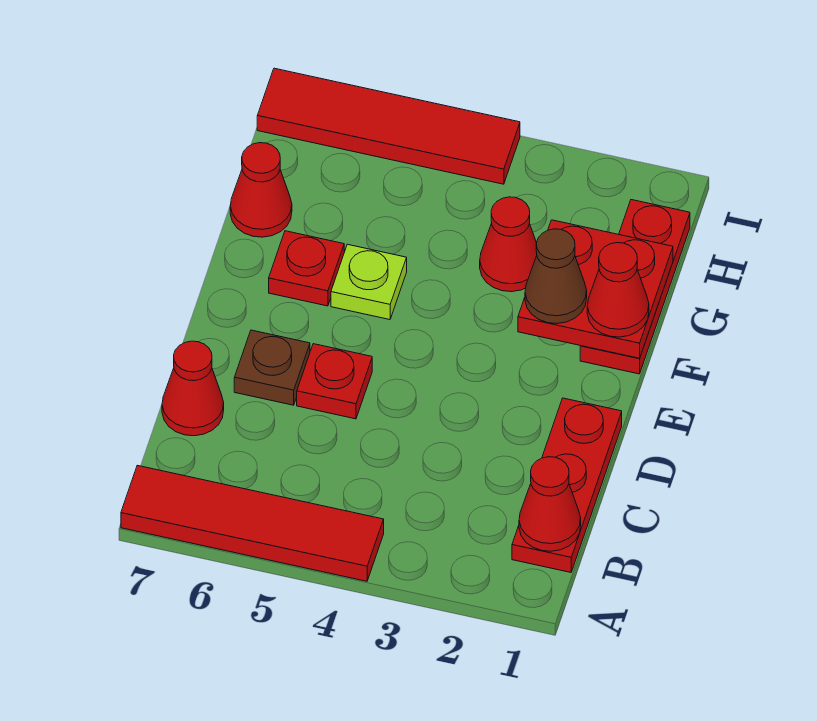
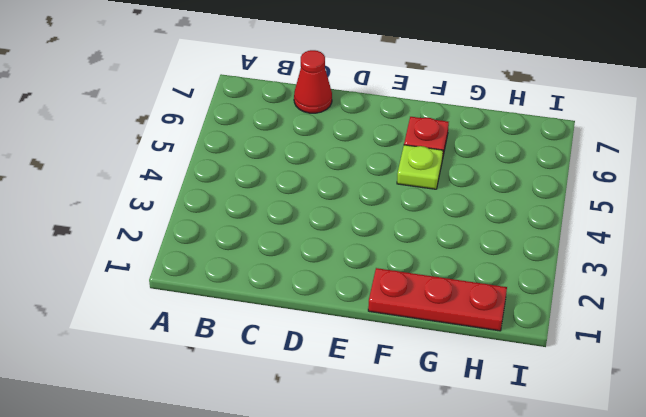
none -> red 1x4 tile [121,465,384,581]
none -> red 1x3 plate [512,398,622,572]
none -> red 1x1 plate [297,344,372,419]

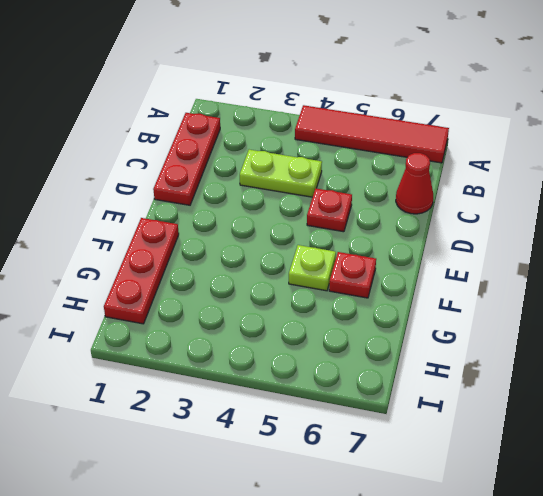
lime 1x2 plate [240,150,322,197] -> none
none -> brown 1x1 plate [234,330,310,405]
none -> red 1x1 cone [480,197,537,292]
none -> red 1x1 cone [230,143,292,237]

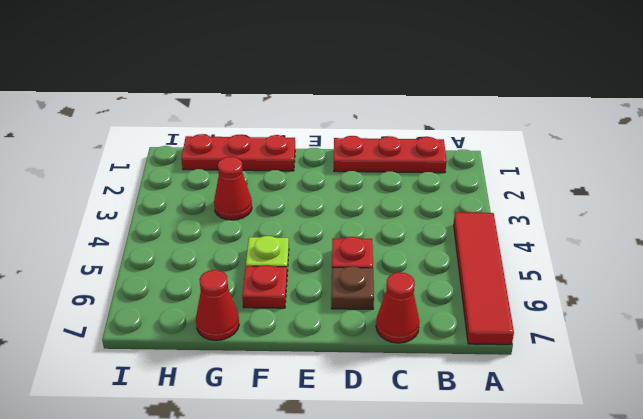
none -> red 1x4 tile [257,68,520,184]
none -> red 1x1 cone [519,457,581,551]
none -> red 2x2 plate [518,220,673,358]

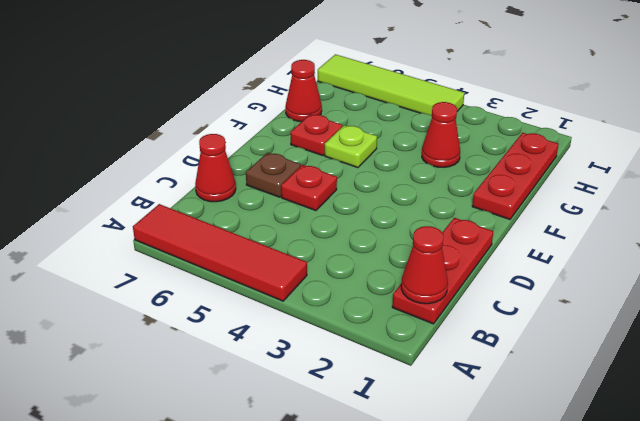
lime 1x4 tile [318,54,464,116] -> red 1x4 tile [257,68,520,184]
none -> red 2x2 plate [518,220,673,358]
none -> red 1x1 cone [587,243,649,337]
none -> brown 1x1 cone [525,229,587,324]

